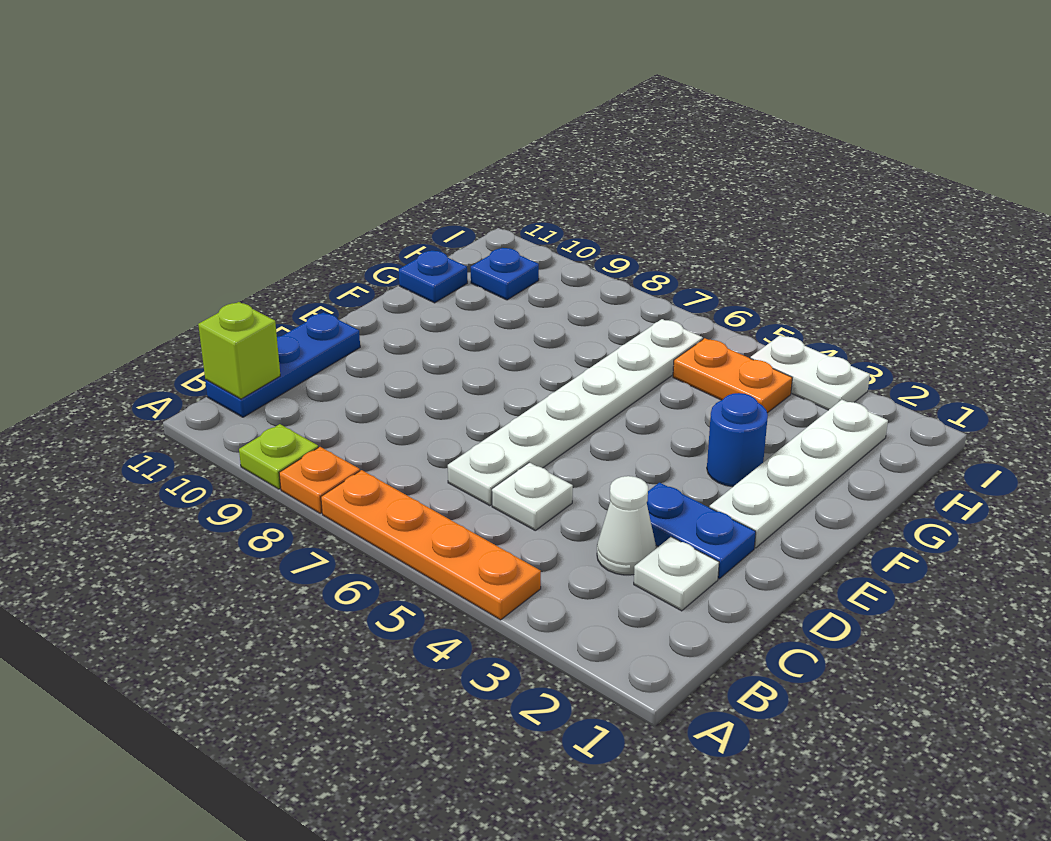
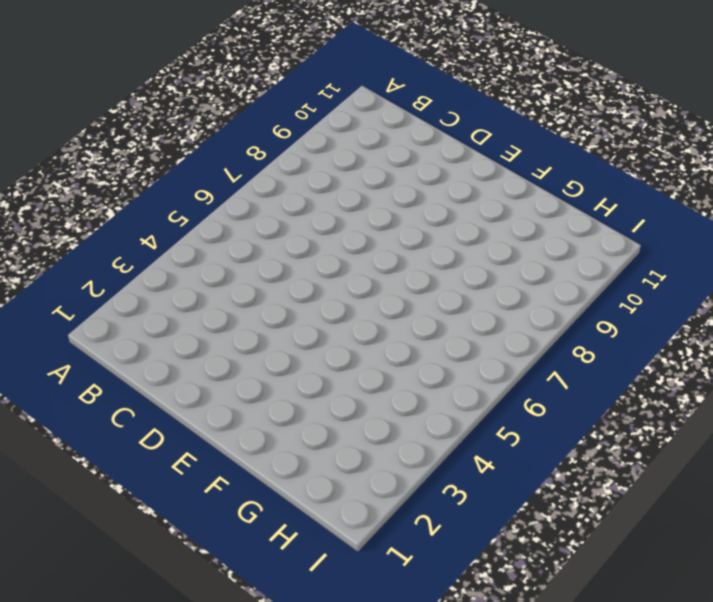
none -> orange 1x4 plate [321,470,541,620]
none -> orange 1x1 plate [279,447,360,513]
none -> lime 1x1 plate [239,424,318,489]

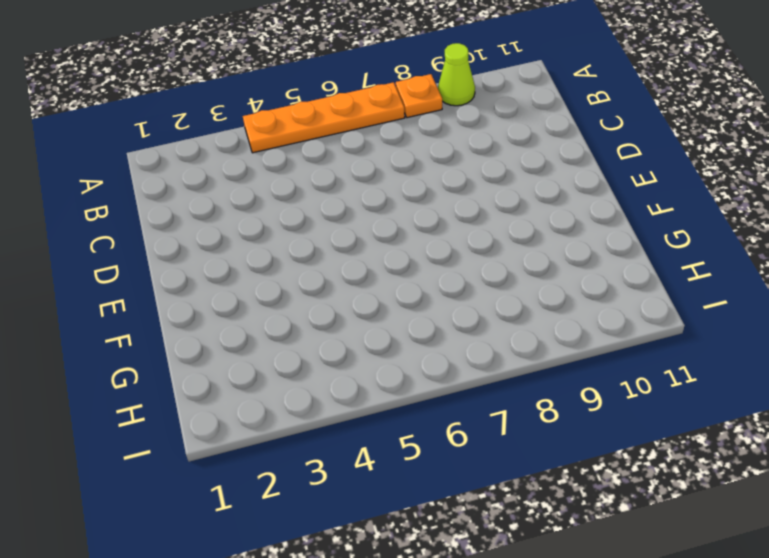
lime 1x1 cone [438,43,475,106] -> lime 1x1 plate [239,424,318,489]
none -> blue 1x3 plate [205,312,360,417]
none -> white 1x1 plate [634,537,719,611]
none -> white 1x1 cone [597,476,656,575]

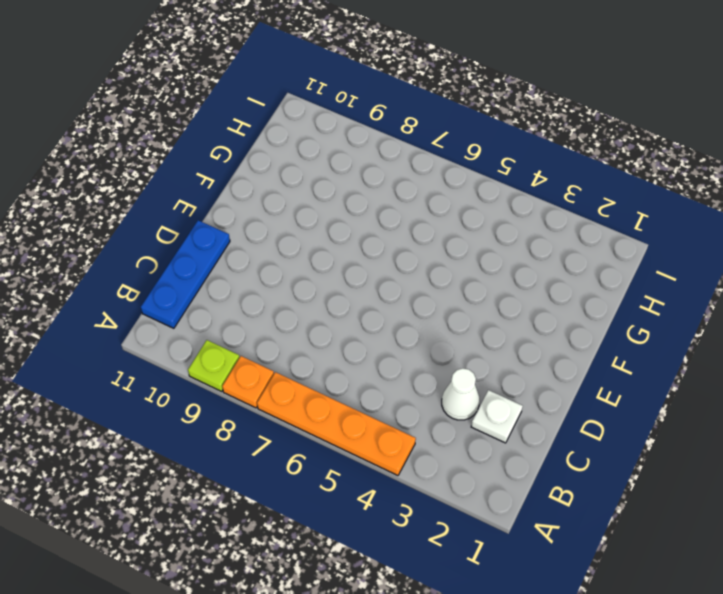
none -> white 1x1 plate [492,462,573,530]
none -> white 1x6 plate [448,319,703,506]
none -> blue 1x2 plate [647,483,756,579]

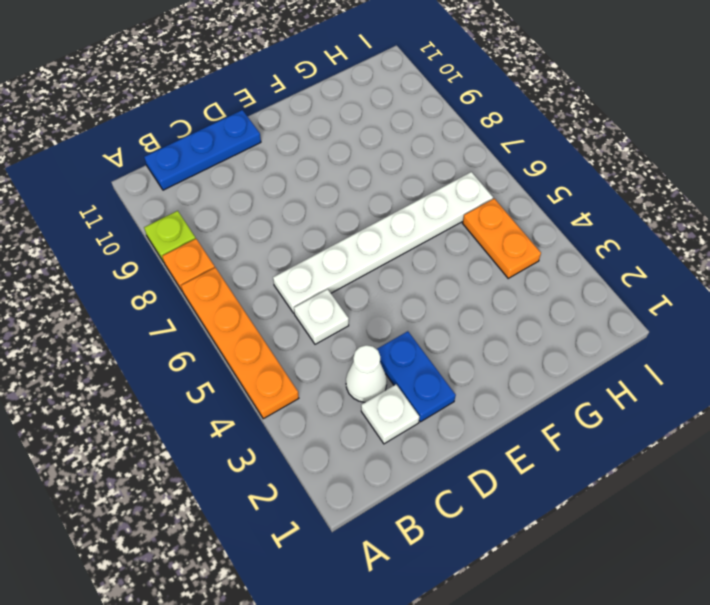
none -> white 1x4 plate [710,400,888,548]
none -> blue 1x1 round brick [707,393,768,487]
none -> blue 1x1 plate [399,250,467,303]

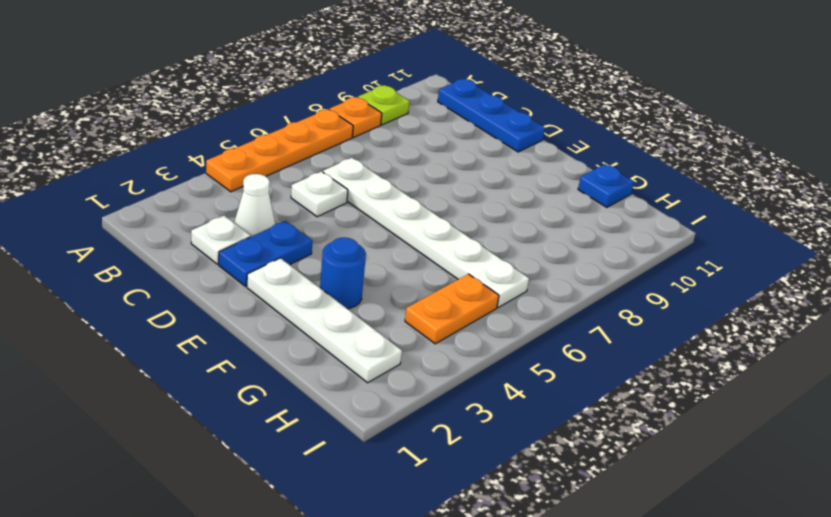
none -> blue 1x1 plate [471,248,539,300]
none -> white 1x2 plate [750,335,870,410]
none -> lime 1x1 brick [198,302,280,399]

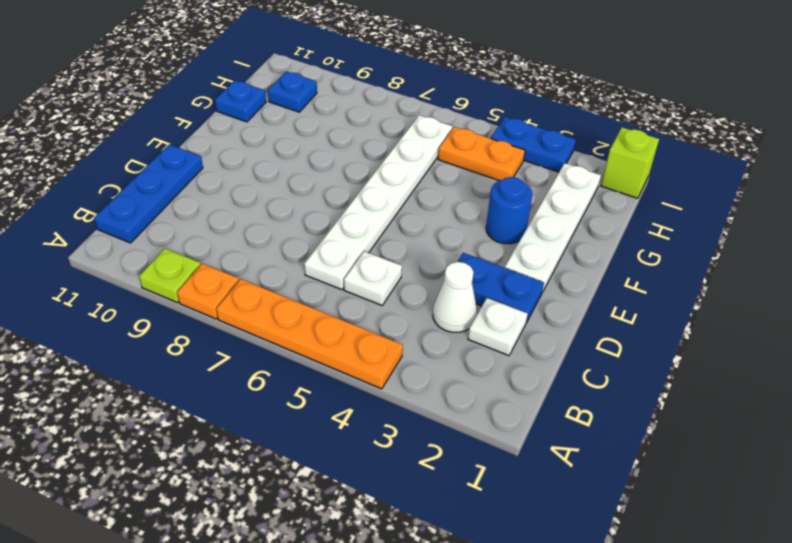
lime 1x1 brick [601,127,659,198] -> lime 1x1 brick moved to [198,302,280,399]
blue 1x2 plate [491,117,576,172] -> white 1x2 plate [750,335,870,410]

